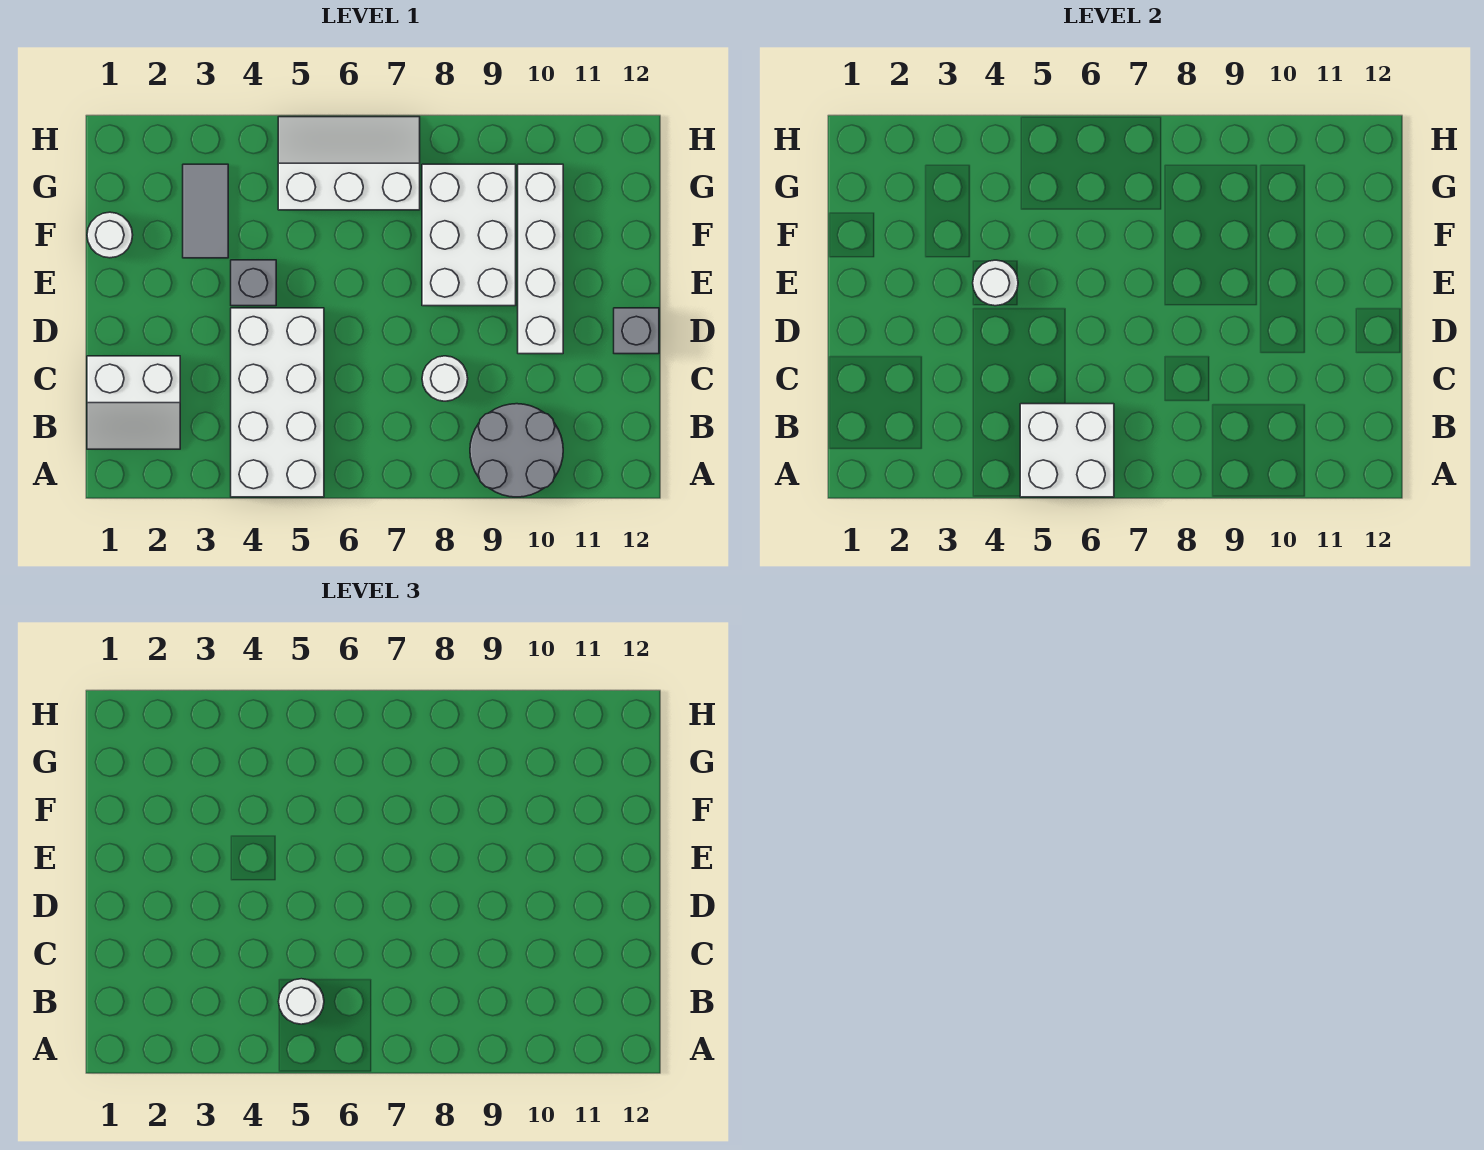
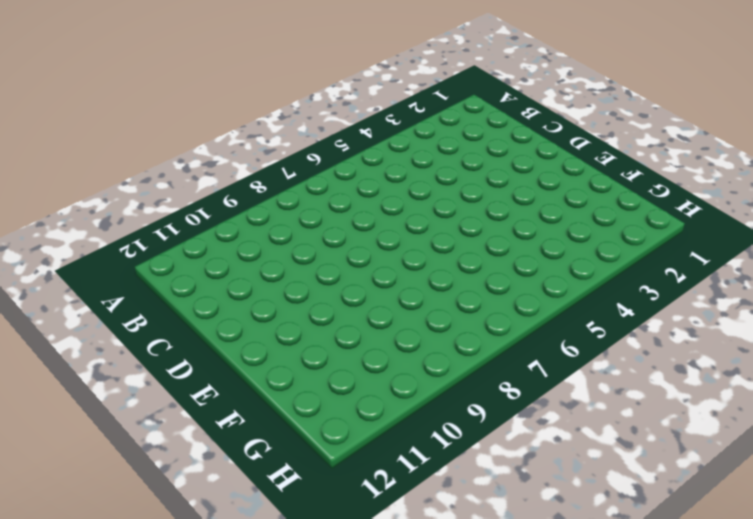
none -> white 2x4 brick [231,308,324,497]
none -> grey 2x2 round brick [470,404,563,497]
none -> white 2x2 slope [87,356,180,449]

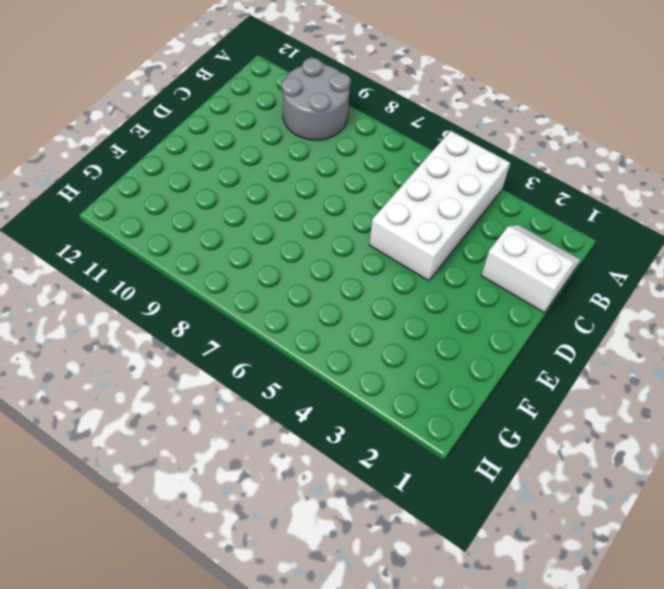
none -> white 1x1 round brick [422,356,468,401]
none -> white 1x4 brick [518,164,563,354]
none -> grey 1x1 brick [614,308,659,354]

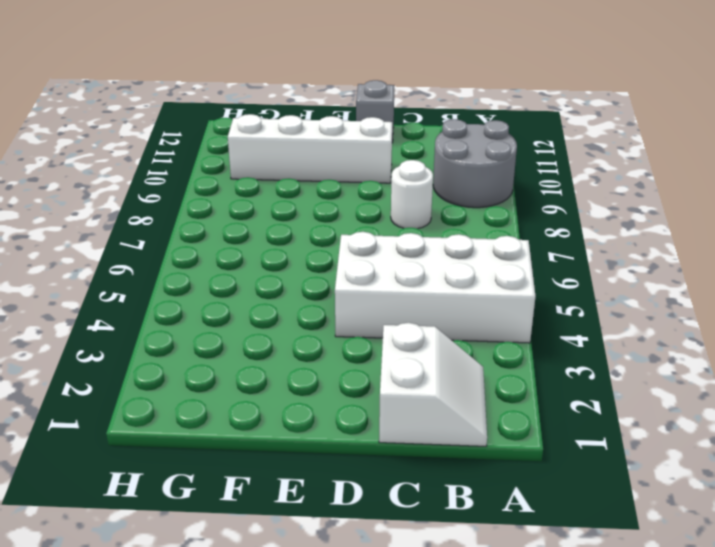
none -> grey 1x1 brick [231,260,276,306]
none -> white 2x3 brick [422,164,516,306]
none -> white 1x1 round brick [87,212,133,258]

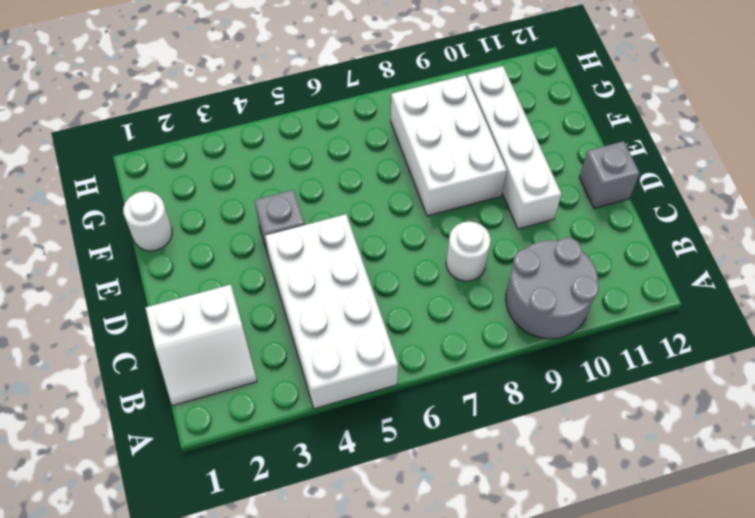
none -> grey 1x2 tile [183,164,228,258]
none -> white 2x3 slope [278,117,420,210]
none -> white 2x2 brick [1020,404,1114,497]

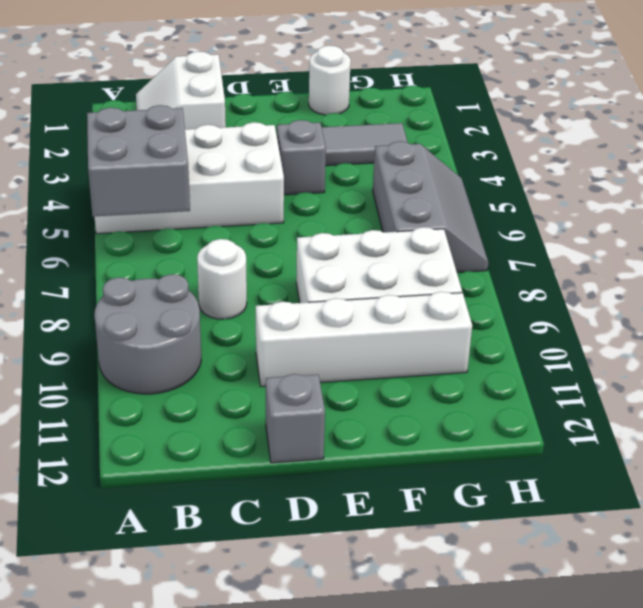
grey 2x2 brick [87,105,190,217] -> white 2x2 brick [1020,404,1114,497]
grey 2x3 slope [373,141,488,272] -> white 2x3 slope [278,117,420,210]
none -> white 1x1 round brick [973,260,1018,306]
none -> white 1x1 round brick [279,979,324,1024]

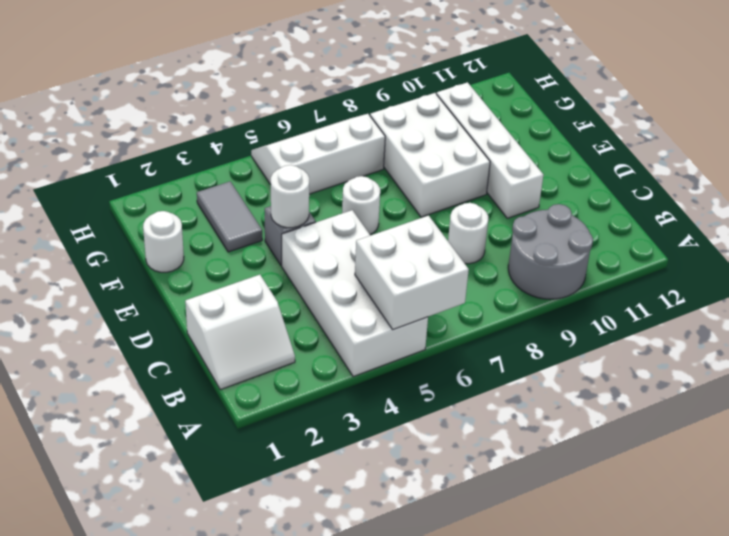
white 1x1 round brick [342,176,380,235] -> white 1x1 round brick moved to [279,979,324,1024]
none -> grey 1x1 brick [614,308,659,354]

